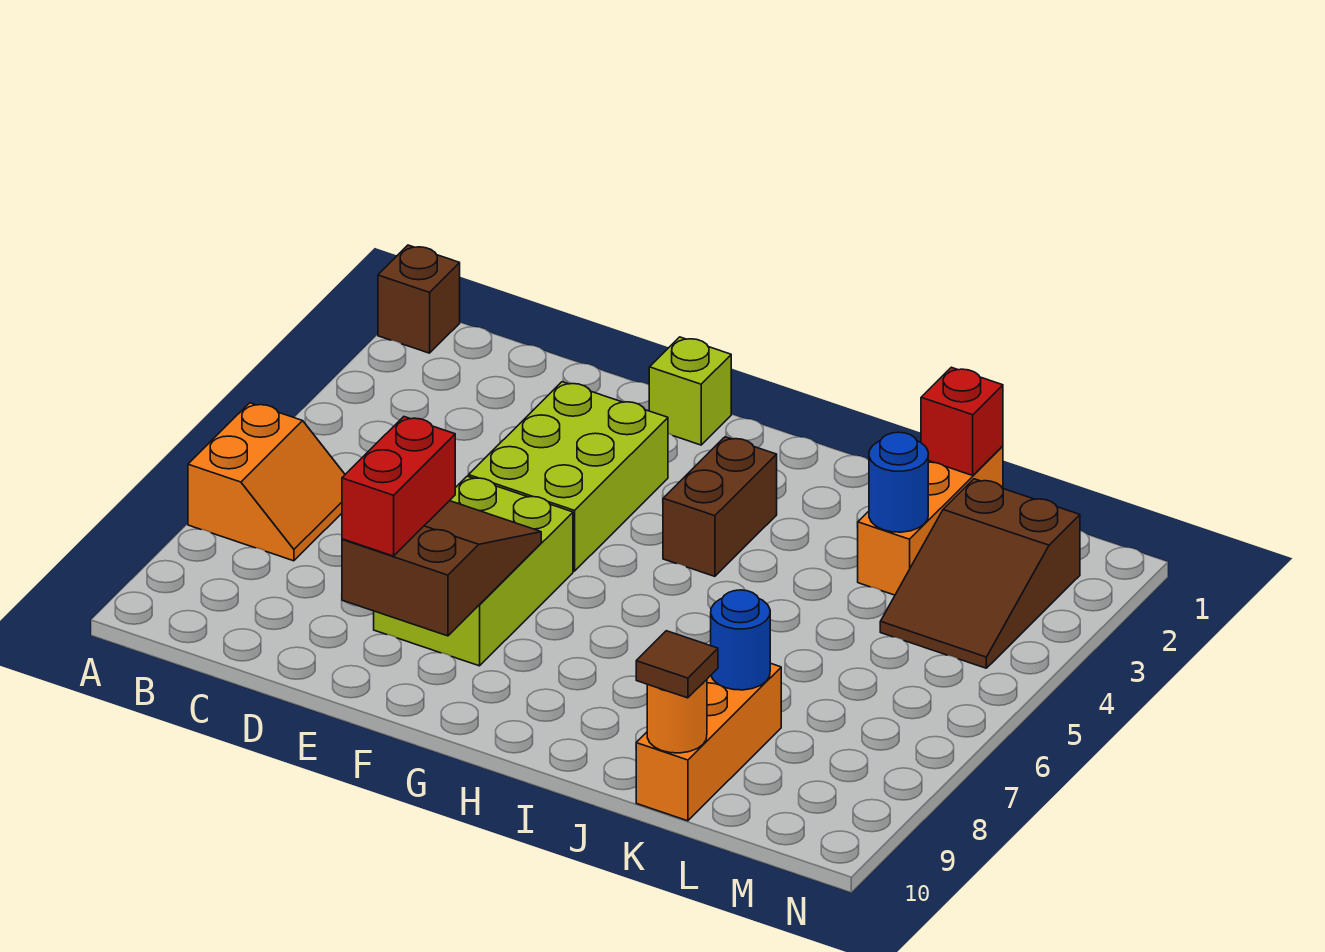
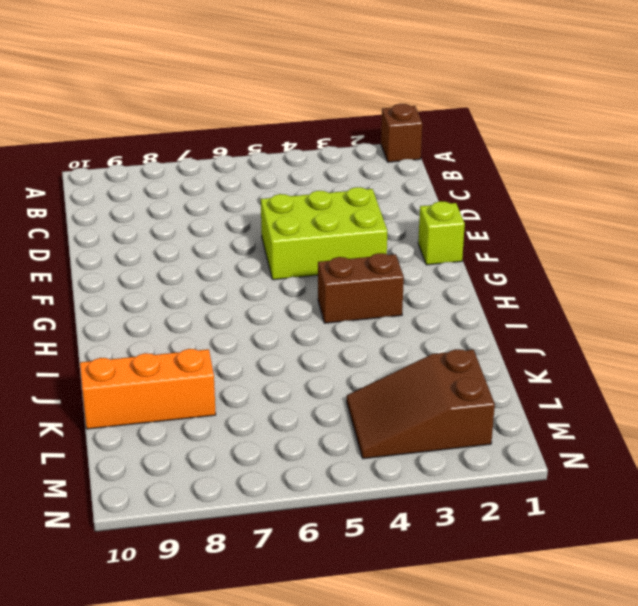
none -> orange 2x2 slope [188,403,345,561]
none -> lime 2x3 brick [374,476,573,666]
none -> orange 1x3 brick [858,446,1003,595]

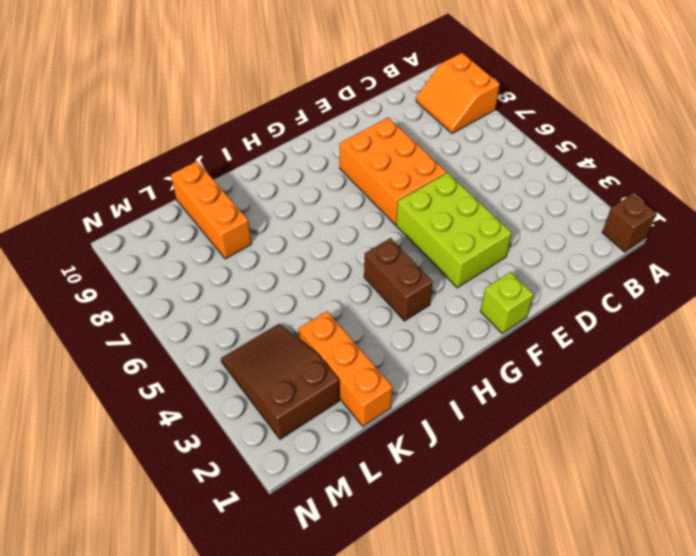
orange 2x2 slope [416,53,500,134] -> orange 2x2 slope moved to [188,403,345,561]
orange 2x3 brick [340,118,446,225] -> lime 2x3 brick [374,476,573,666]
none -> brown 2x3 slope [342,501,541,636]
none -> red 1x1 brick [921,367,1003,475]
none -> blue 1x1 round brick [869,432,928,532]

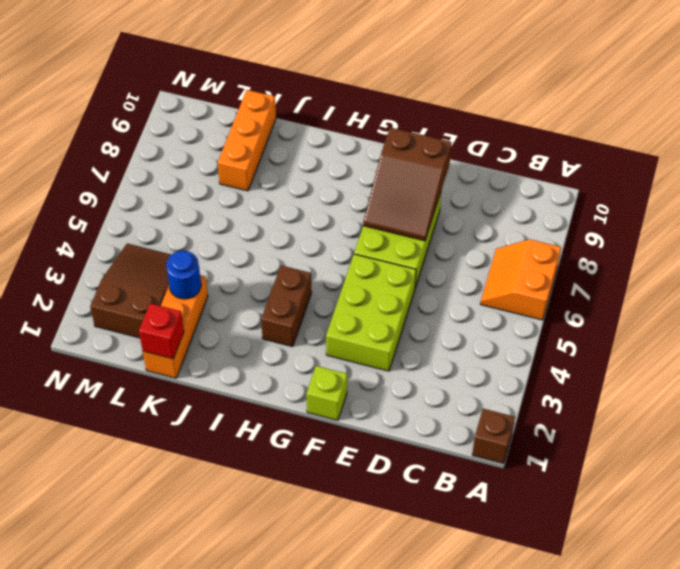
none -> blue 1x1 round brick [711,590,770,690]
none -> orange 1x1 round brick [647,680,707,753]
none -> red 1x2 brick [342,417,455,556]

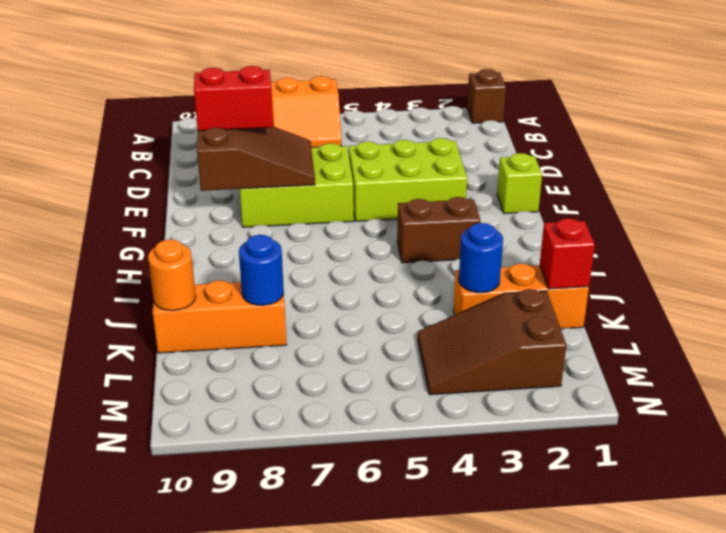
none -> brown 1x1 tile [636,631,718,698]

